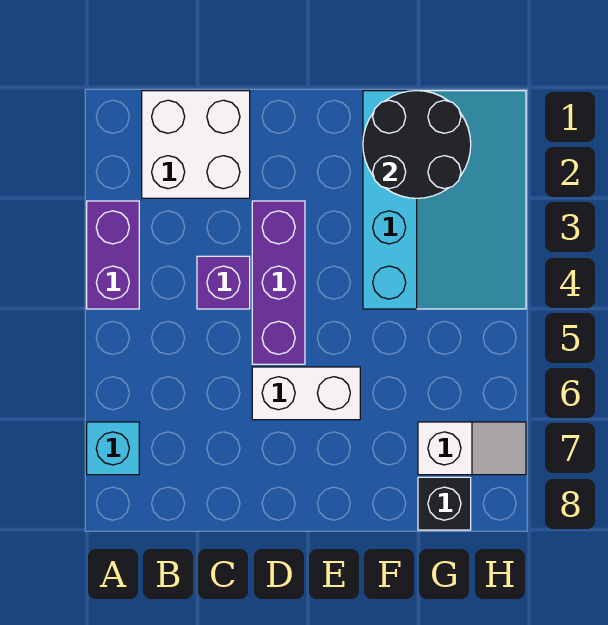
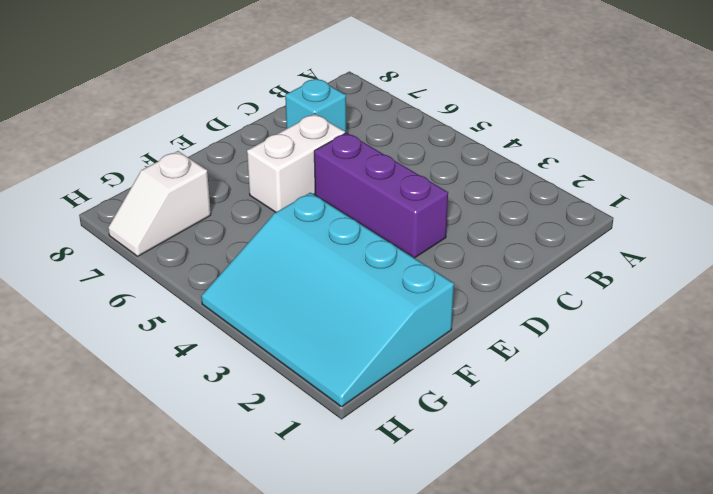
cyan 1x1 brick [285,78,346,133] -> cyan 1x1 brick moved to [87,422,139,475]
none -> purple 1x2 brick [87,201,139,309]
none -> white 2x2 brick [142,91,250,198]

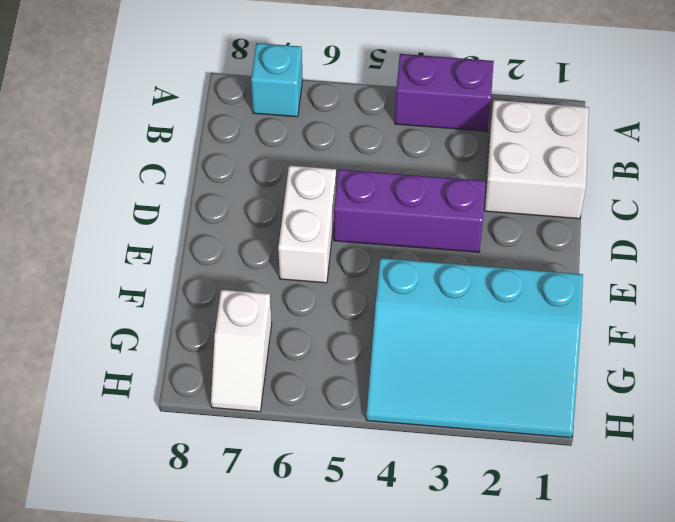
none -> purple 1x1 brick [197,256,250,309]
none -> black 1x1 brick [418,477,471,530]

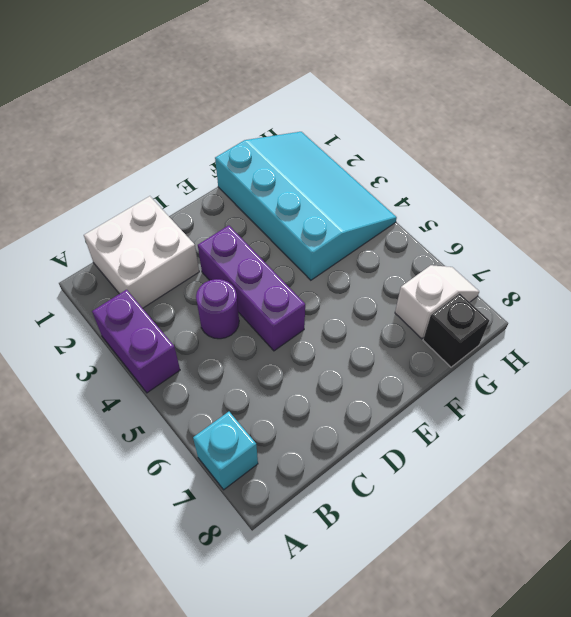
purple 1x1 round brick [196,279,239,339] -> purple 1x1 brick [197,256,250,309]
none -> white 1x2 brick [252,367,360,420]
none -> black 2x2 round brick [363,91,471,198]

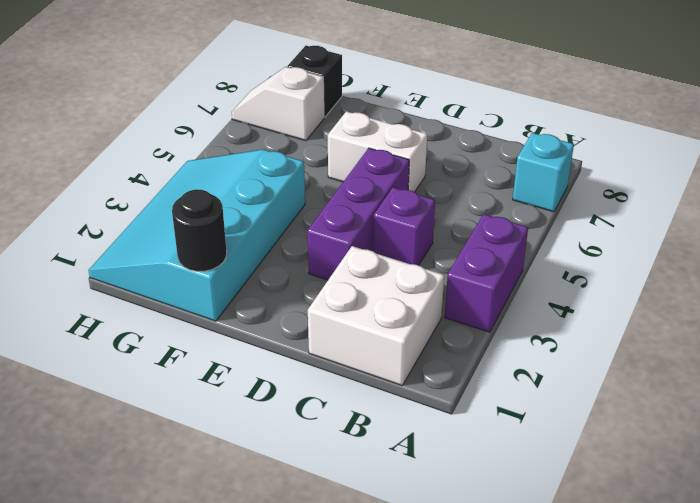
black 1x1 round brick [172,189,227,271] -> black 2x2 round brick [363,91,471,198]

